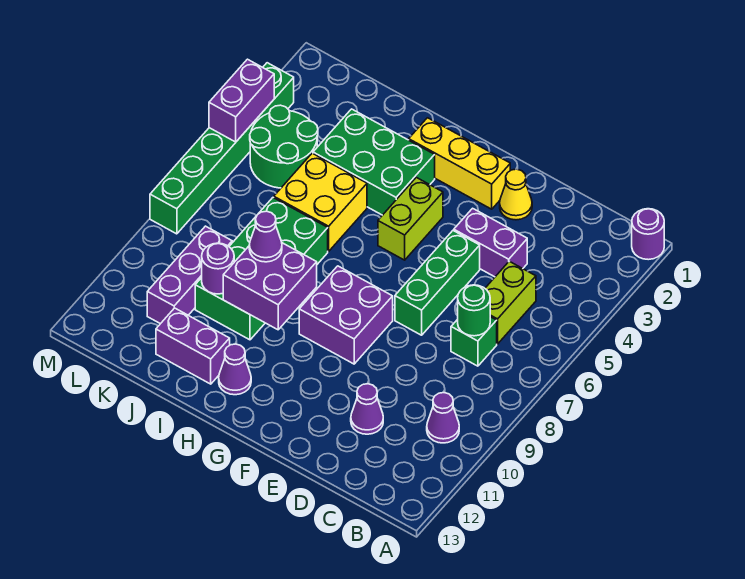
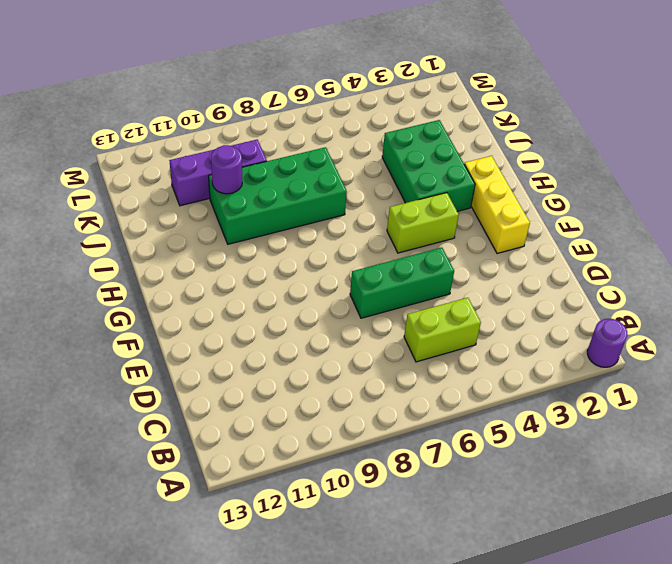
none -> purple 1x1 cone [427,393,459,443]
none -> green 1x1 brick [451,317,497,366]
none -> purple 1x2 brick [454,208,527,277]

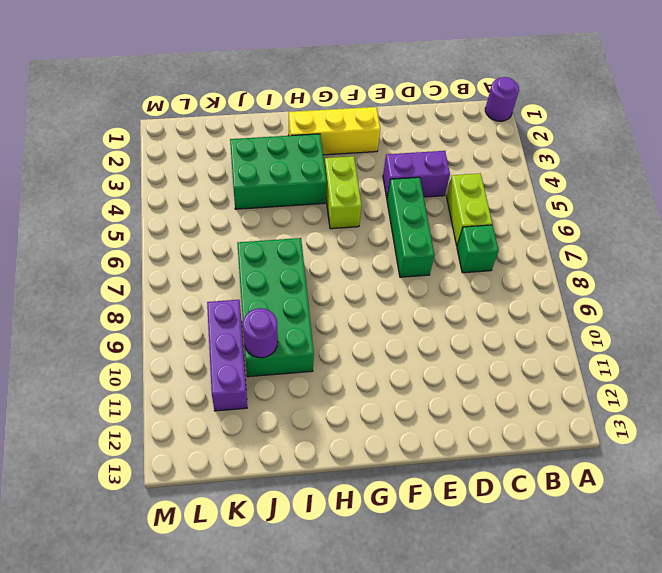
none -> purple 1x1 cone [427,393,459,443]
none -> purple 1x1 cone [351,384,383,434]
none -> yellow 1x1 cone [500,169,532,220]

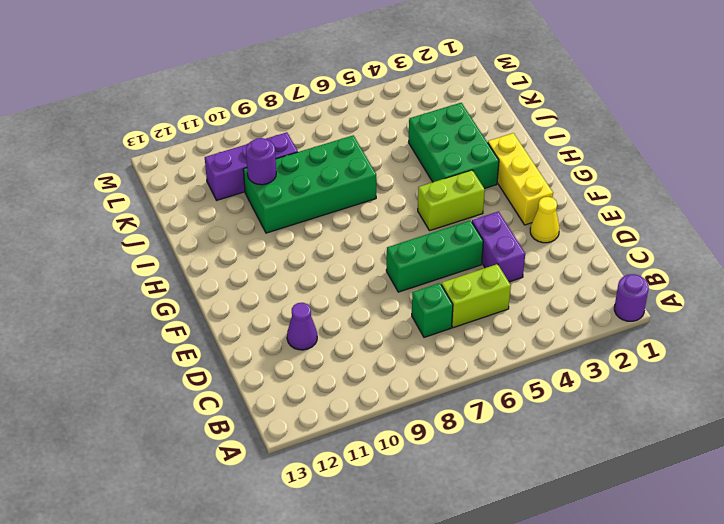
none -> purple 1x1 cone [427,393,459,443]
none -> purple 2x2 brick [299,266,393,364]
none -> purple 1x1 cone [219,344,251,395]

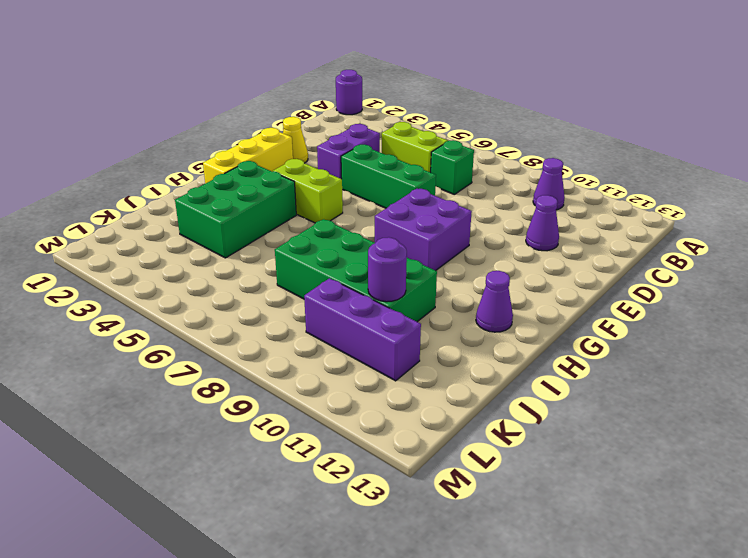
none -> yellow 2x2 brick [274,153,367,251]
none -> purple 1x2 brick [156,308,230,384]
none -> green 2x2 round brick [250,105,318,188]

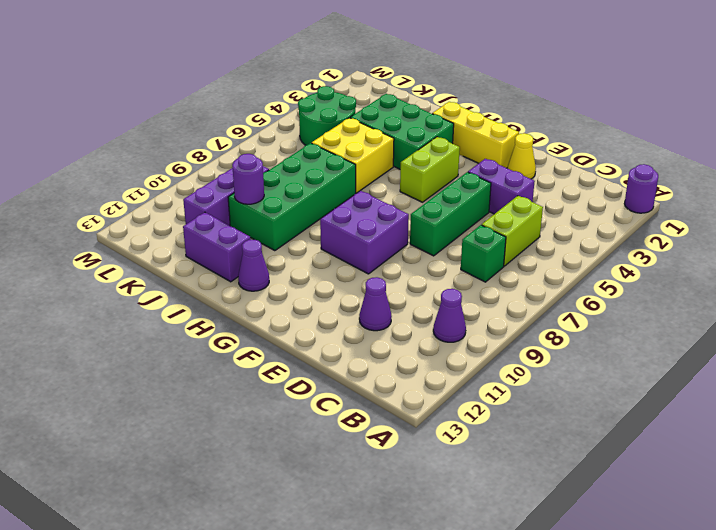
none -> green 1x6 brick [150,63,294,234]
none -> green 1x1 round brick [458,285,490,336]
none -> purple 2x2 brick [223,243,317,330]

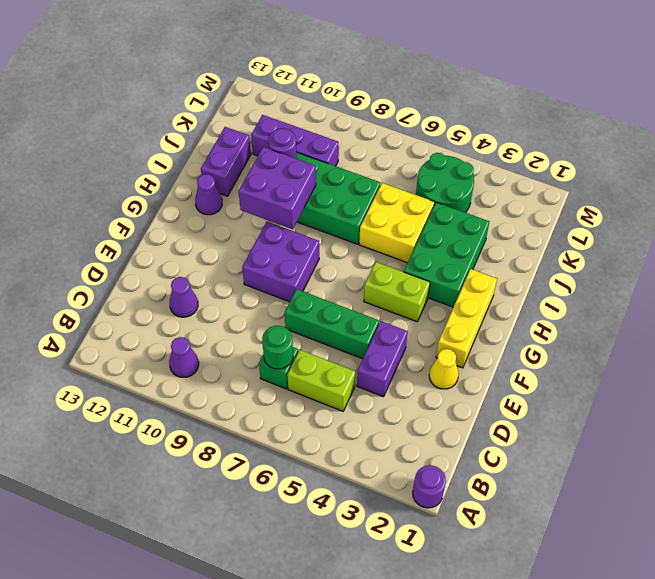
none -> green 1x6 brick [150,63,294,234]
none -> purple 1x2 brick [209,59,274,142]
none -> purple 1x1 cone [249,211,282,262]

